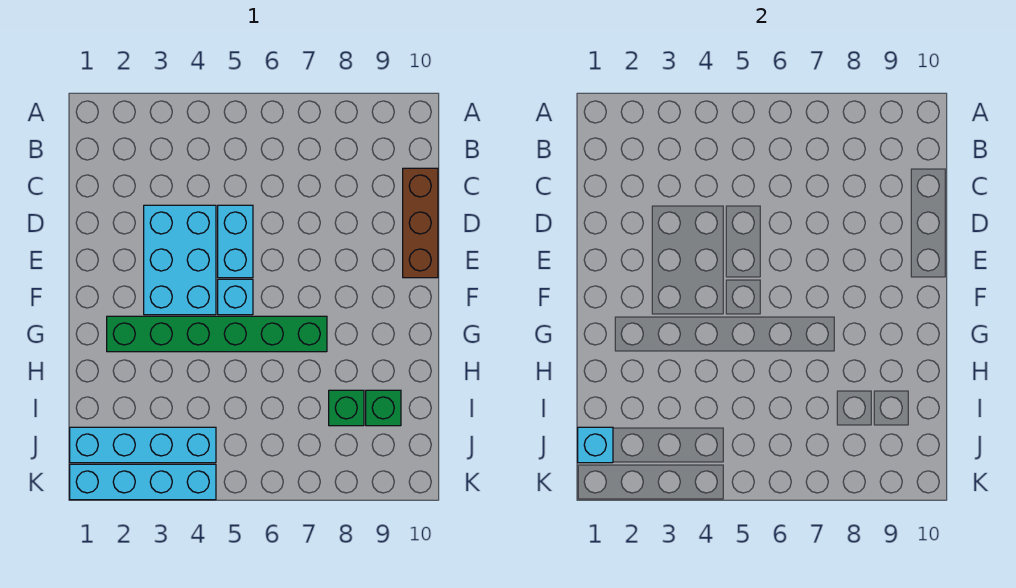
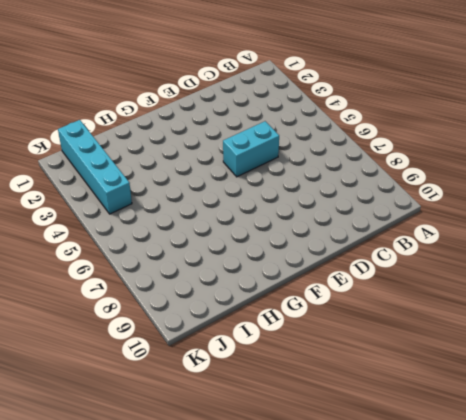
none -> brown 1x3 brick [403,168,438,278]
none -> cyan 2x3 brick [144,205,216,315]

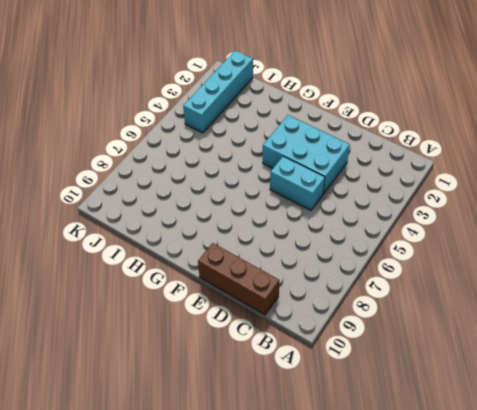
none -> cyan 1x1 brick [218,279,253,315]
none -> green 1x6 brick [107,316,327,352]

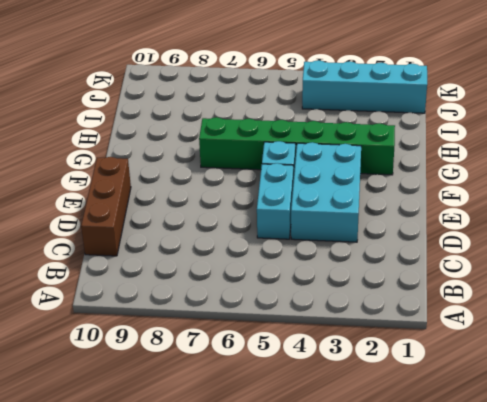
none -> green 1x1 brick [329,390,364,426]
none -> green 1x1 brick [366,390,401,426]

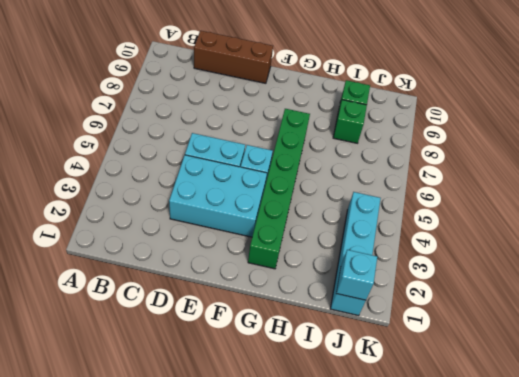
none -> cyan 1x4 brick [70,464,216,500]

